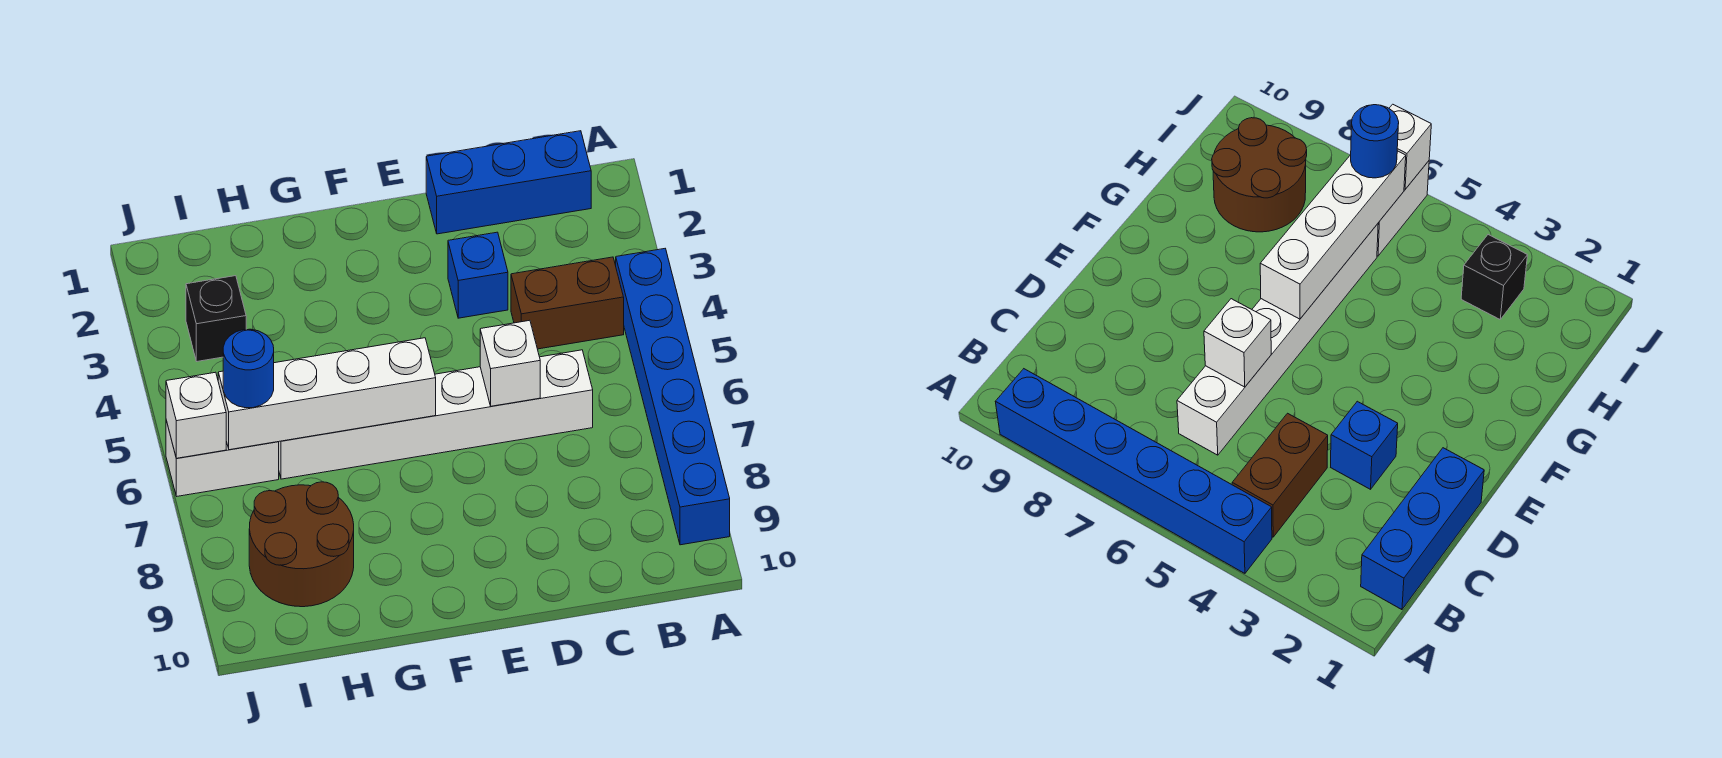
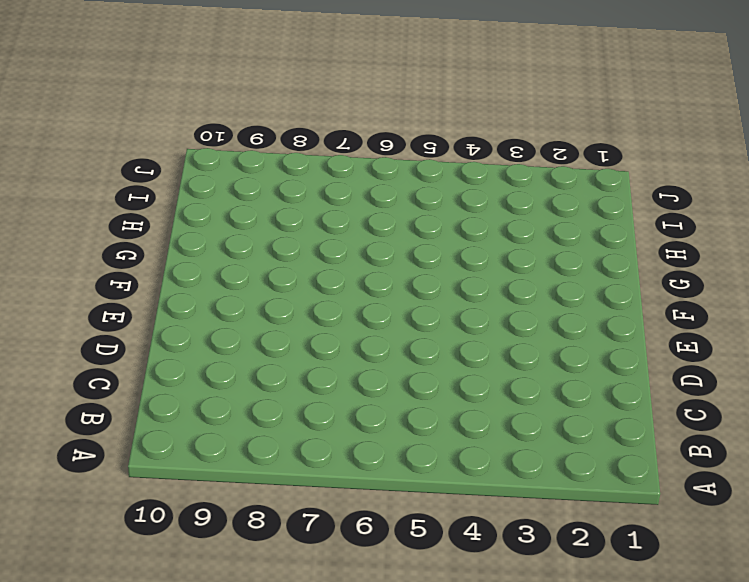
none -> blue 1x6 brick [616,249,730,545]
none -> blue 1x3 brick [426,131,591,234]
none -> brown 1x2 brick [511,257,624,349]

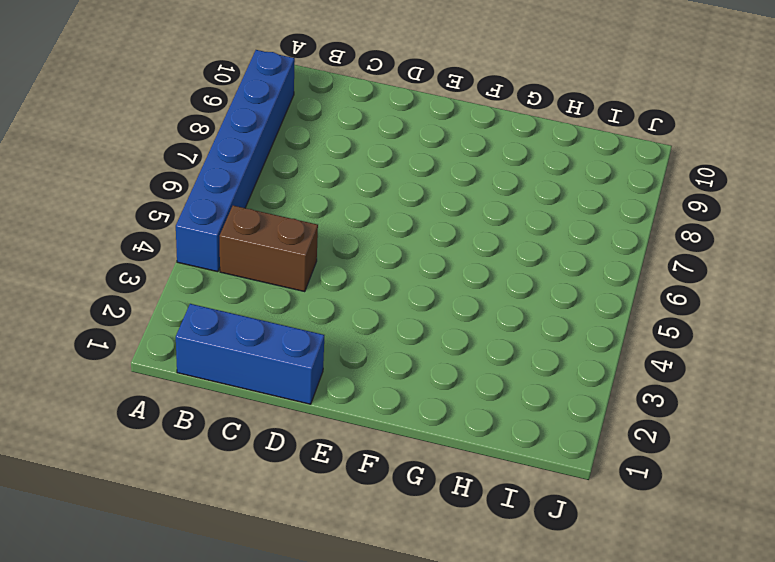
none -> white 1x6 brick [279,350,593,479]
none -> blue 1x1 brick [448,232,508,318]
none -> brown 2x2 round brick [249,482,354,607]

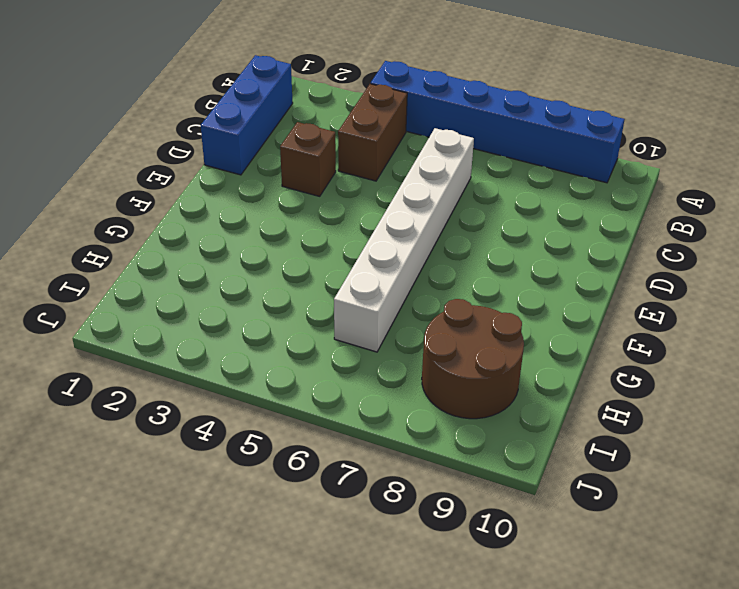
brown 1x1 brick [280,122,336,196] -> blue 1x1 brick [448,232,508,318]
none -> black 1x1 brick [186,276,246,361]
none -> white 1x2 brick [166,420,279,496]
none -> white 1x1 brick [480,320,540,406]

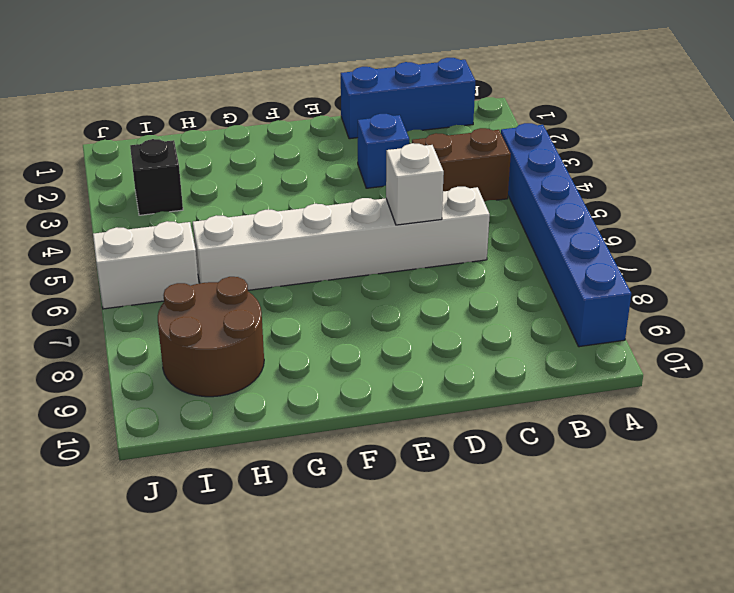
none -> white 1x4 brick [218,338,436,450]
none -> white 1x1 brick [166,372,226,458]
none -> blue 1x1 round brick [223,329,274,408]

